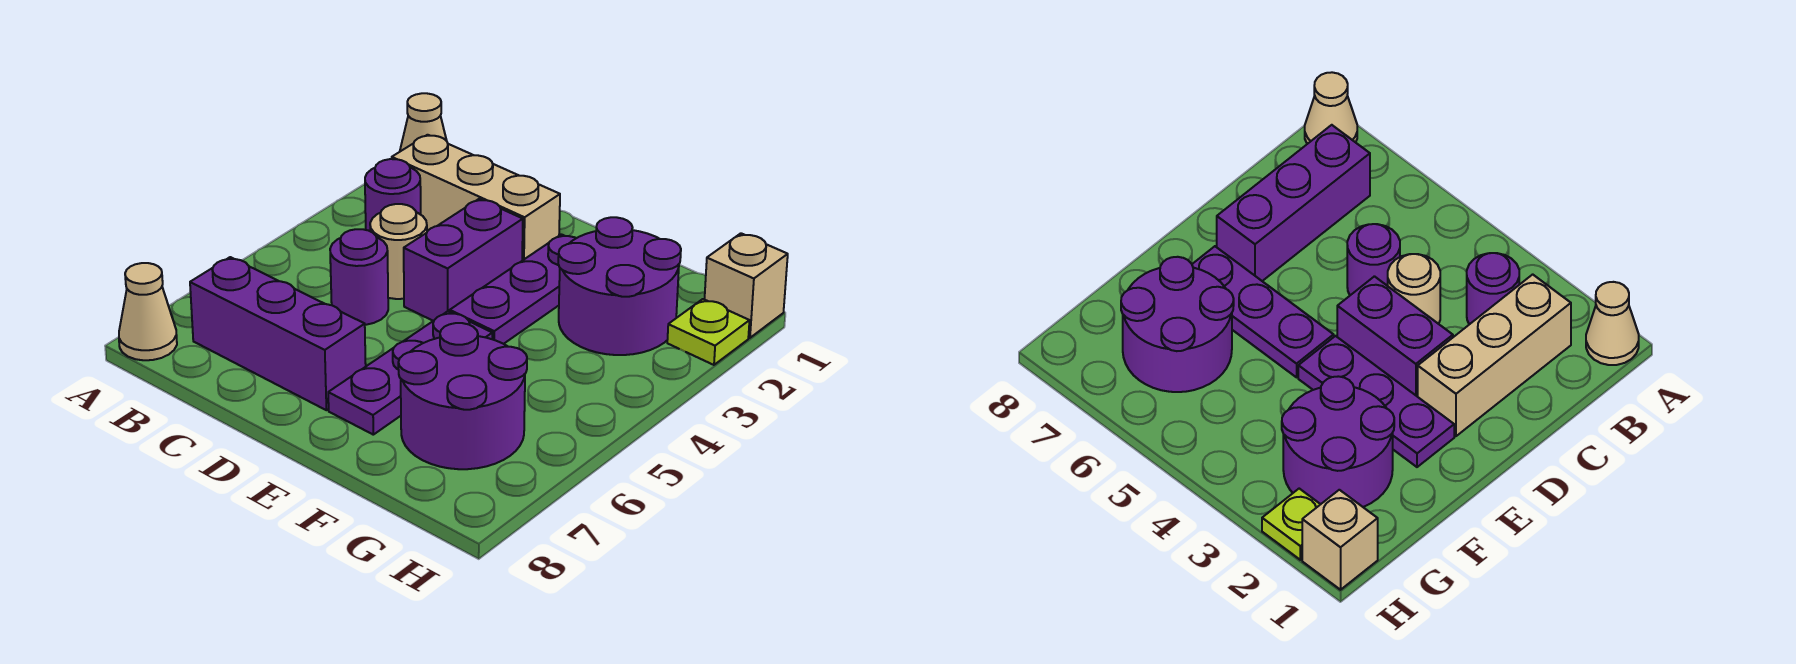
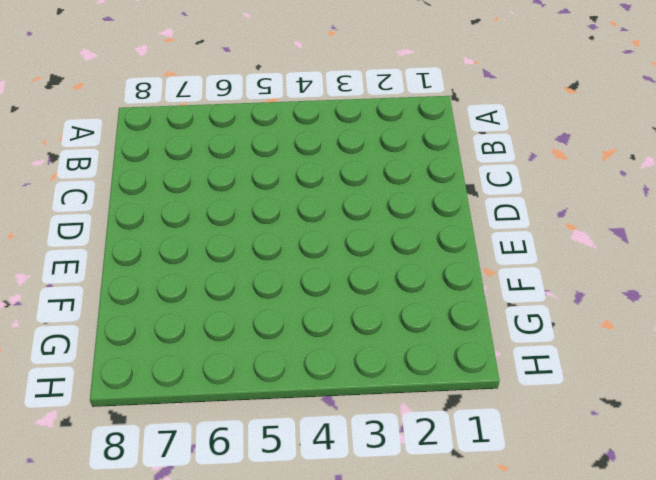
none -> tan 1x1 cone [400,93,447,151]
none -> tan 1x1 cone [119,263,177,360]
none -> tan 1x3 brick [392,135,560,261]

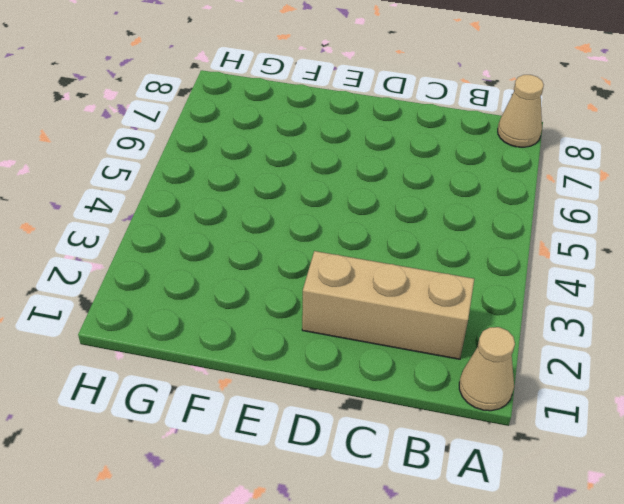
none -> purple 1x1 round brick [365,159,421,231]
none -> purple 1x3 brick [190,257,366,410]
none -> tan 1x1 round brick [370,204,427,299]

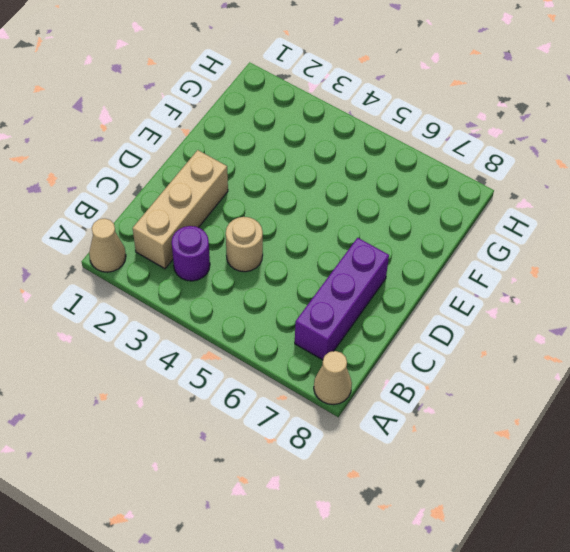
none -> purple 1x1 round brick [330,229,388,325]
none -> purple 1x2 brick [404,199,523,321]
none -> purple 1x3 plate [450,234,576,344]

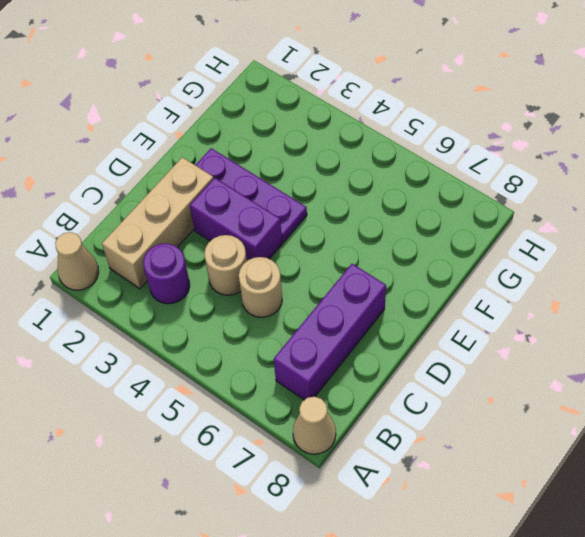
tan 1x1 round brick [239,257,282,317] -> purple 1x1 round brick [330,229,388,325]
none -> purple 1x3 plate [328,311,492,435]
none -> purple 2x2 round brick [558,217,681,355]
none -> purple 2x2 round brick [398,323,527,469]

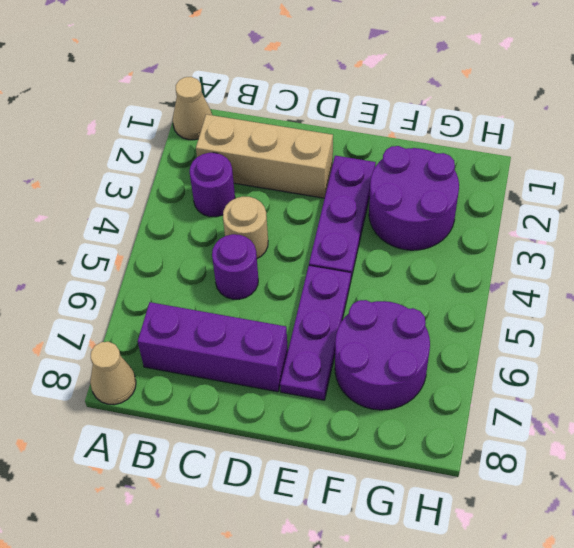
none -> purple 1x2 brick [404,199,523,321]
none -> tan 1x1 brick [705,233,788,338]
none -> lime 1x1 plate [667,299,750,365]

